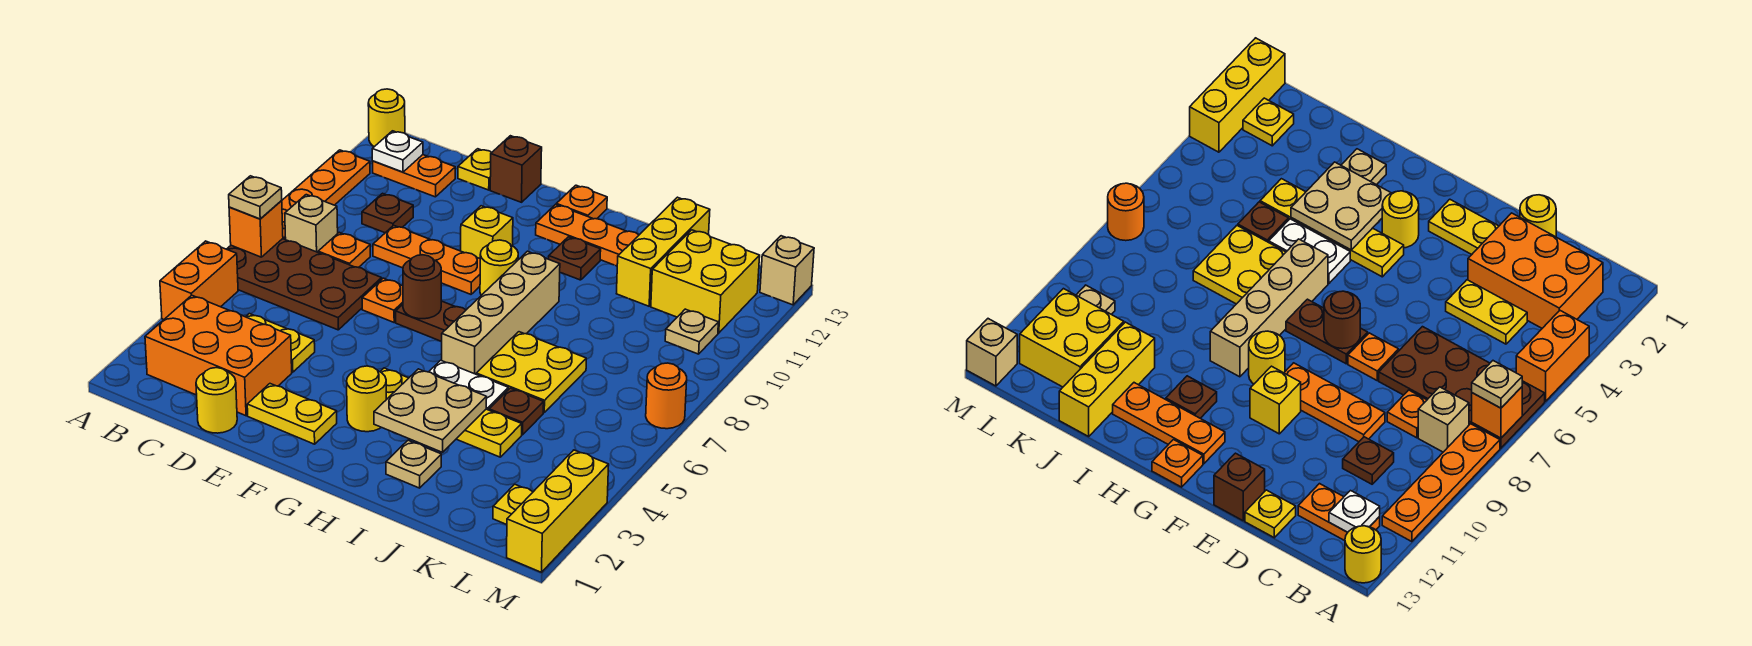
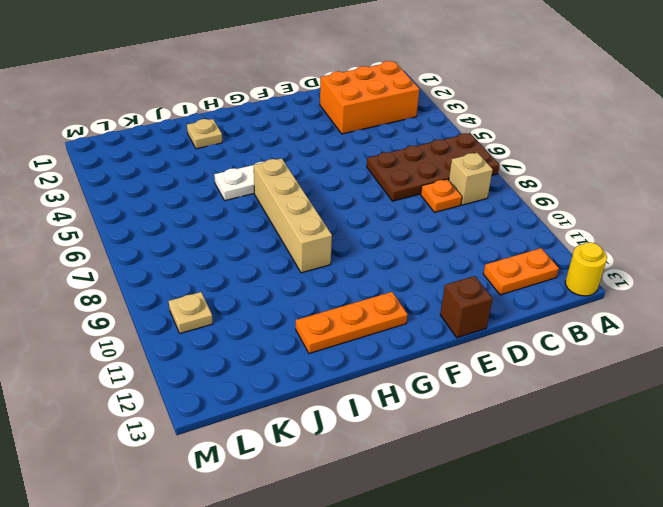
none -> orange 1x2 brick [160,241,238,319]
none -> orange 1x4 plate [282,150,370,240]
none -> yellow 1x2 plate [246,314,315,372]
none -> brown 1x1 plate [362,193,413,233]

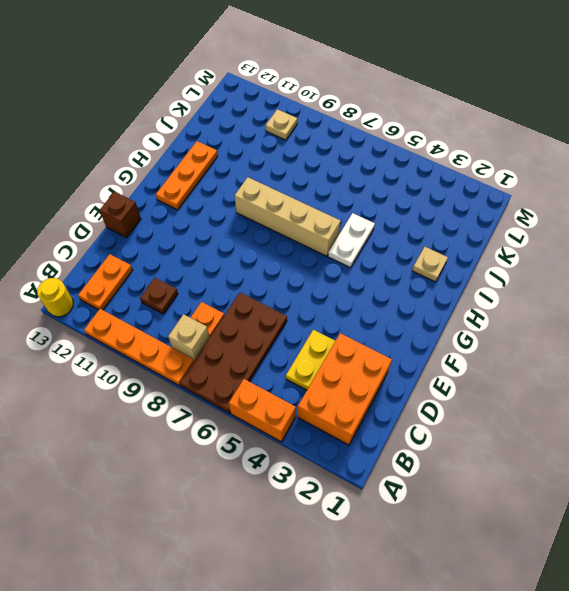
none -> yellow 1x1 round brick [196,368,237,433]
none -> orange 1x3 plate [373,225,480,294]
none -> yellow 1x1 plate [458,149,492,190]
none -> yellow 1x2 plate [247,384,337,444]

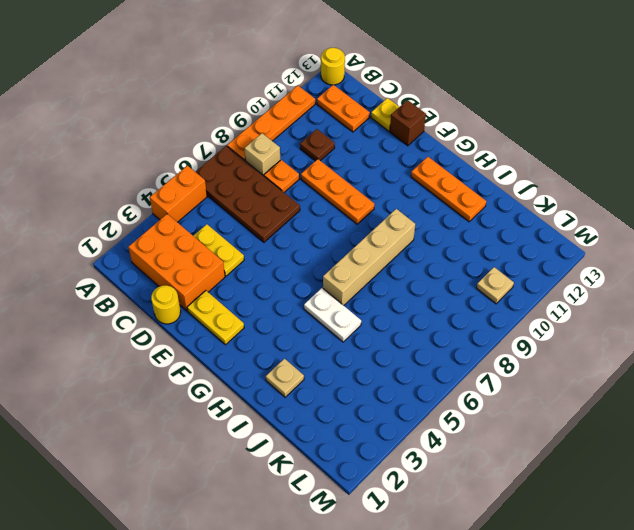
none -> orange 1x1 plate [362,278,403,322]
none -> brown 1x2 plate [396,301,466,341]
none -> yellow 1x1 brick [461,206,513,258]
none -> yellow 1x1 round brick [347,366,386,432]

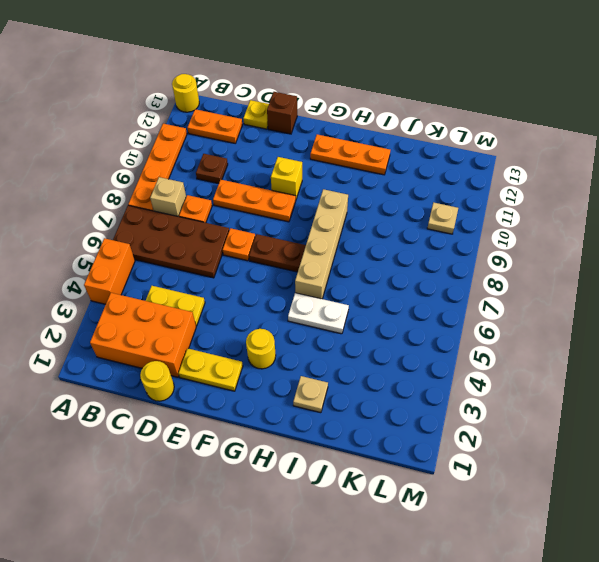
none -> yellow 1x4 plate [380,368,522,457]
none -> yellow 1x1 round brick [480,240,518,295]
none -> orange 1x1 plate [556,185,607,219]
none -> brown 1x1 plate [549,237,601,280]

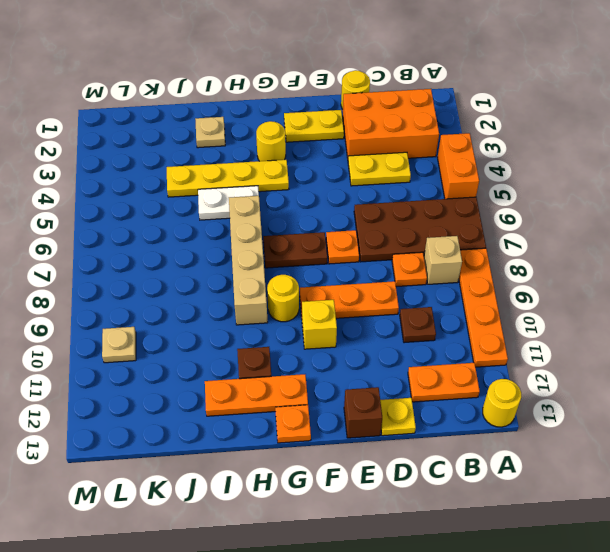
none -> yellow 2x2 plate [476,332,586,413]
none -> brown 1x1 plate [489,388,544,435]
none -> yellow 1x3 brick [616,197,710,306]
none -> yellow 2x2 brick [651,230,760,333]

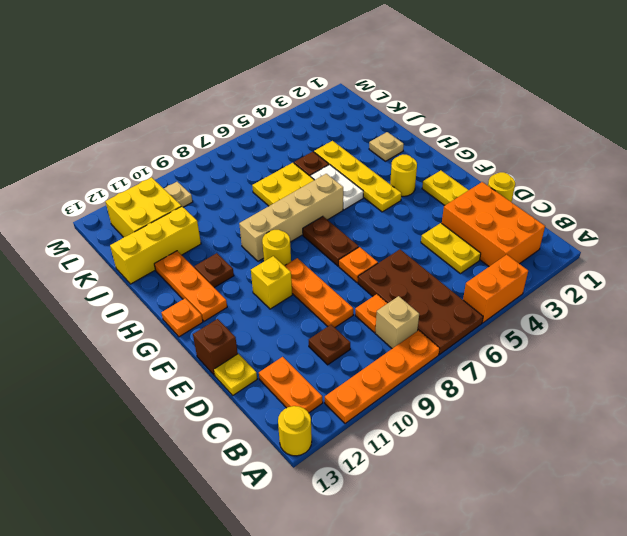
none -> yellow 1x1 plate [493,484,533,525]
none -> yellow 1x3 brick [507,450,609,572]
none -> orange 1x1 round brick [646,363,687,429]
none -> tan 1x1 brick [760,236,814,305]

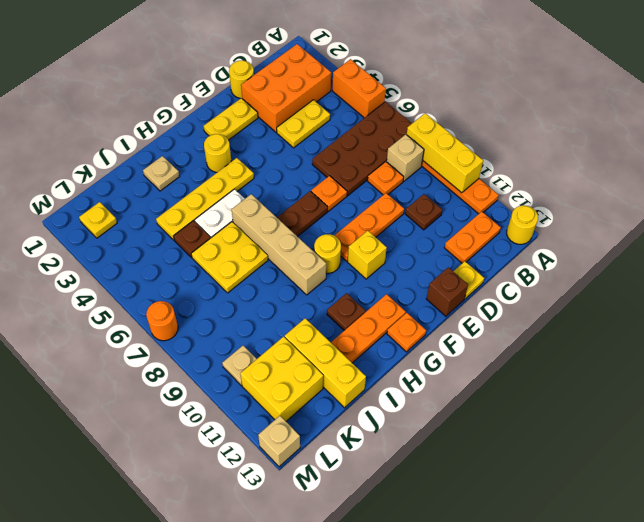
yellow 1x3 brick [407,113,483,193] -> yellow 1x3 brick moved to [507,450,609,572]
none -> orange 1x1 brick [229,201,283,257]
none -> white 1x1 plate [372,131,423,172]
none -> brown 1x1 round brick [403,255,441,319]
none -> tan 2x2 plate [374,369,487,452]

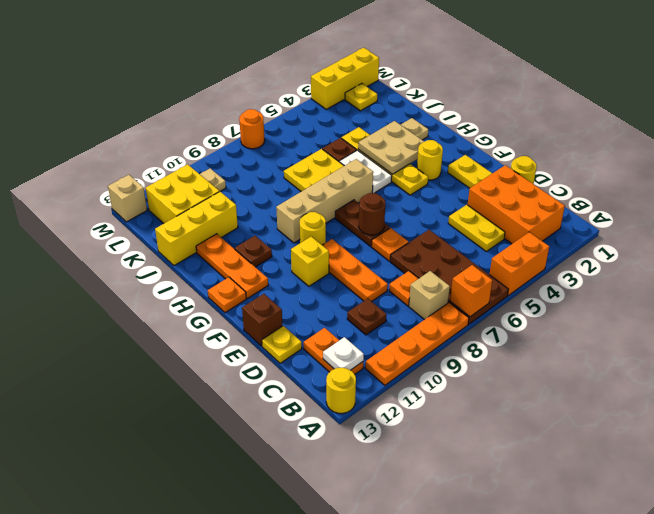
none -> tan 1x1 plate [229,176,282,219]

